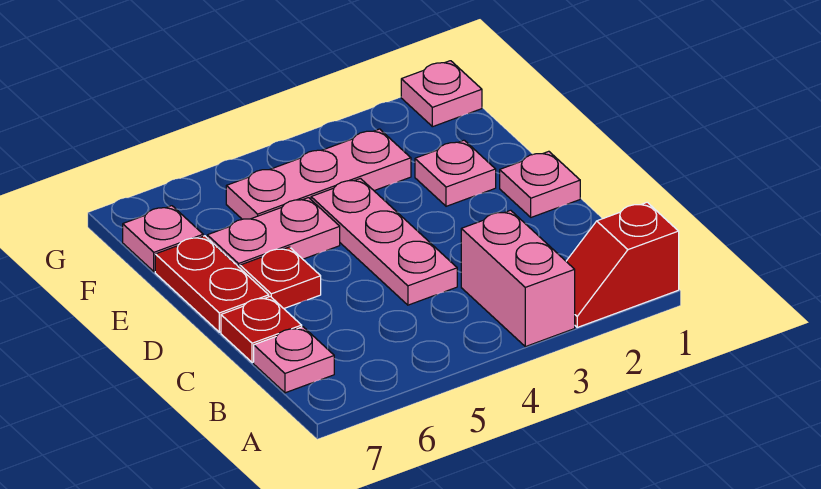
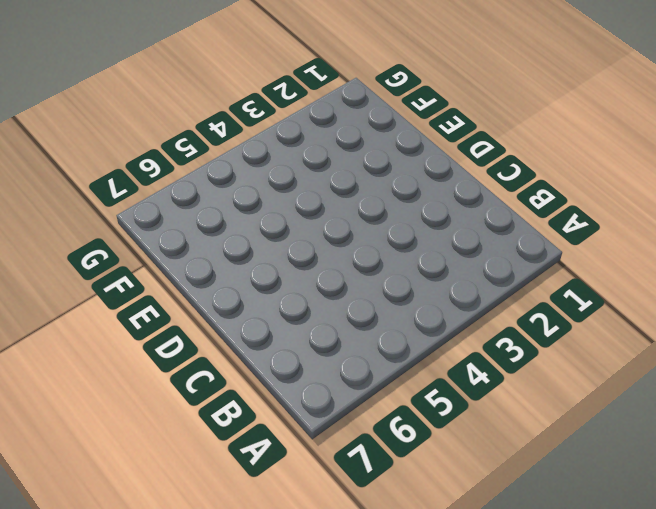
none -> red 1x2 slope [566,202,679,327]
none -> pink 1x2 brick [461,210,575,347]
none -> pink 1x1 plate [254,327,334,393]

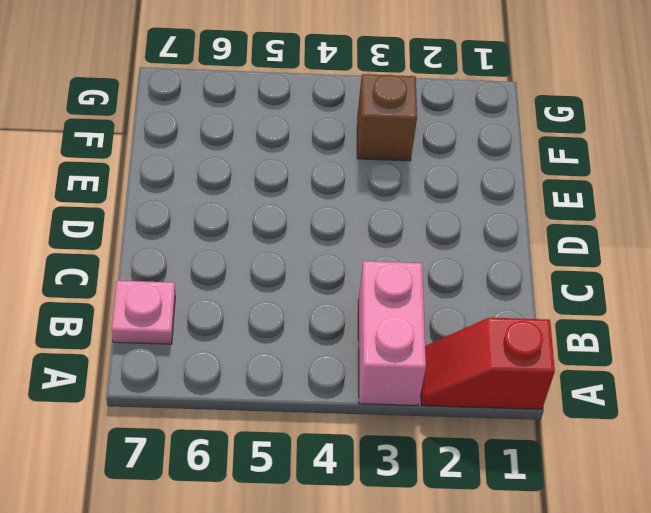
brown 1x1 brick [357,74,417,161] -> pink 1x3 plate [226,129,411,219]
none -> pink 1x3 plate [311,179,457,305]
none -> red 1x1 plate [221,296,302,363]
none -> pink 1x1 plate [500,151,580,217]

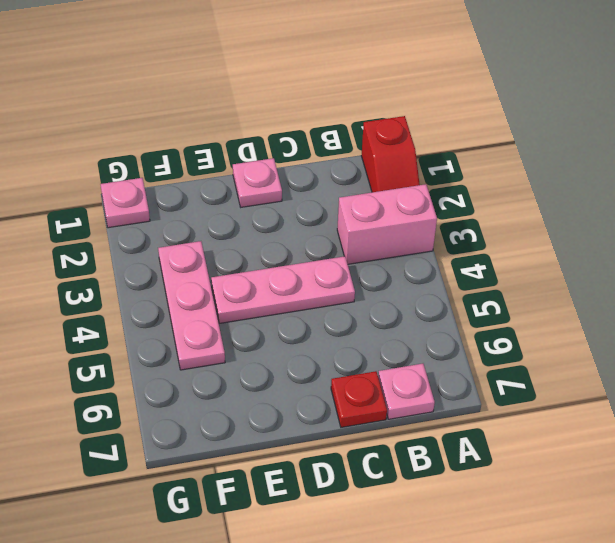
none -> red 1x1 plate [240,247,321,308]
none -> red 1x2 plate [155,236,269,332]
none -> pink 1x1 plate [415,140,496,206]

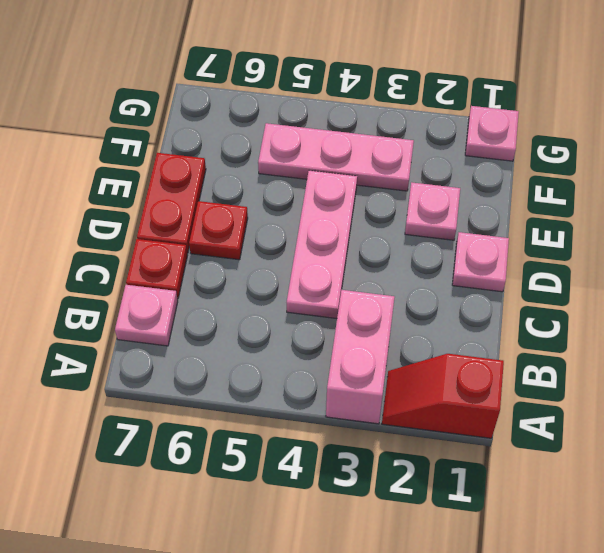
none -> pink 1x2 plate [207,198,340,268]
none -> pink 1x1 plate [123,206,203,272]

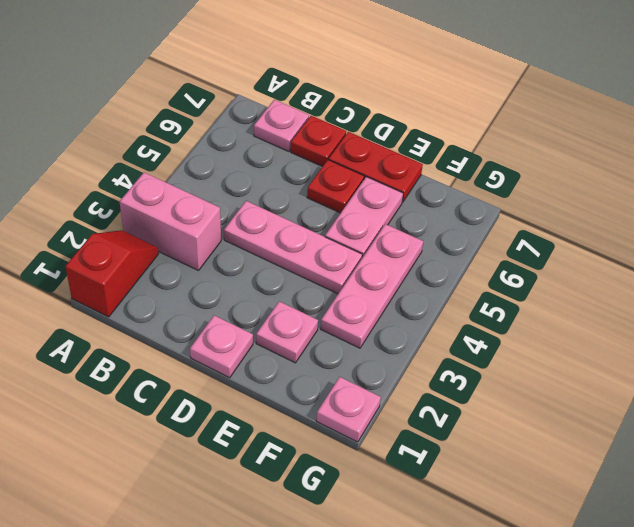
none -> pink 1x1 plate [123,206,203,272]

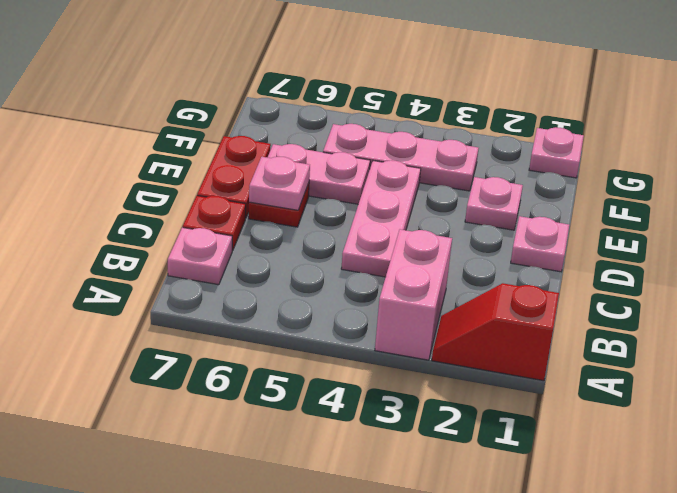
pink 1x1 plate [249,157,310,210] -> pink 1x1 plate moved to [123,206,203,272]

